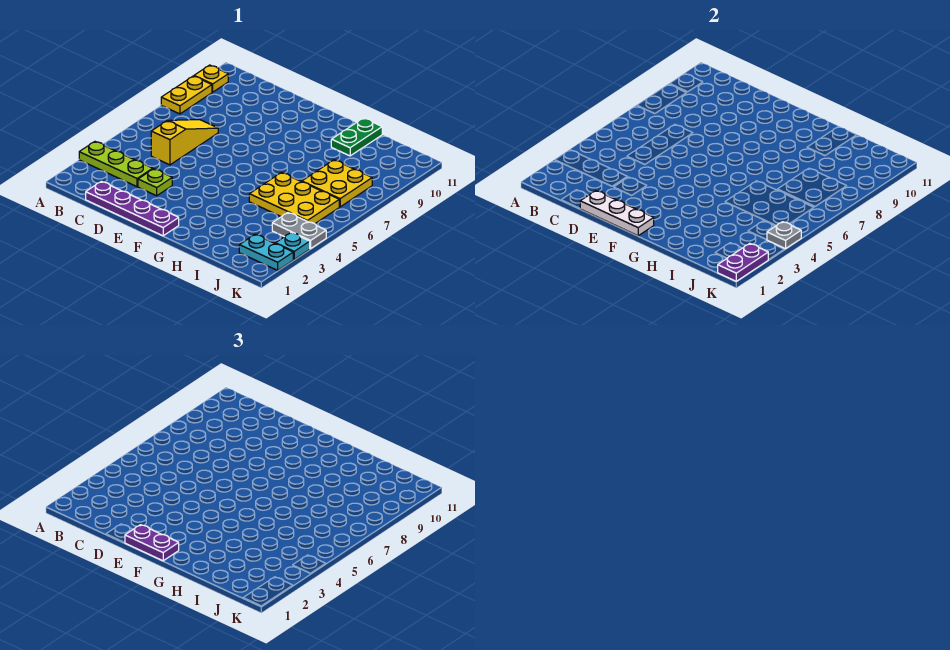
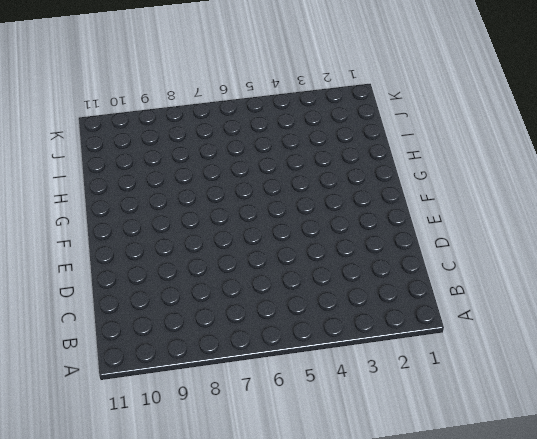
none -> lime 1x3 plate [79,142,153,187]
none -> yellow 1x2 plate [161,76,212,114]
none -> yellow 1x1 plate [194,65,228,92]

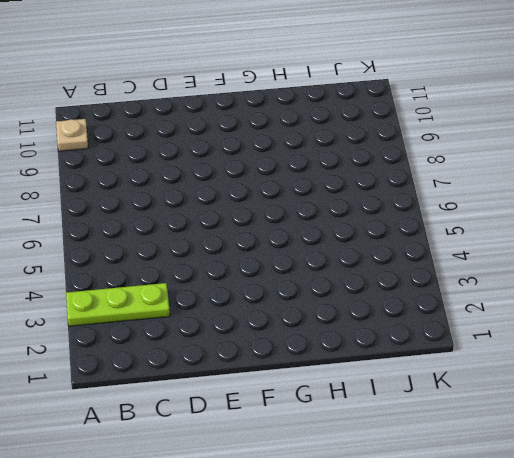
tan 1x1 plate [56,119,88,151] -> yellow 1x1 plate [194,65,228,92]
none -> yellow 1x2 plate [161,76,212,114]
none -> purple 1x4 plate [86,181,179,236]
none -> yellow 1x3 slope [151,120,218,165]

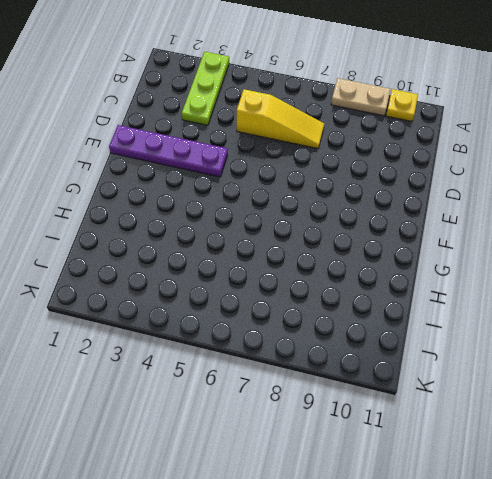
tan 1x2 plate [331,78,390,116] -> yellow 1x2 plate [161,76,212,114]
purple 1x4 plate [109,125,228,177] -> purple 1x4 plate turned to [86,181,179,236]
none -> lime 1x1 plate [138,169,172,196]
none -> yellow 2x3 plate [249,173,339,224]
none -> green 1x2 plate [331,118,382,156]

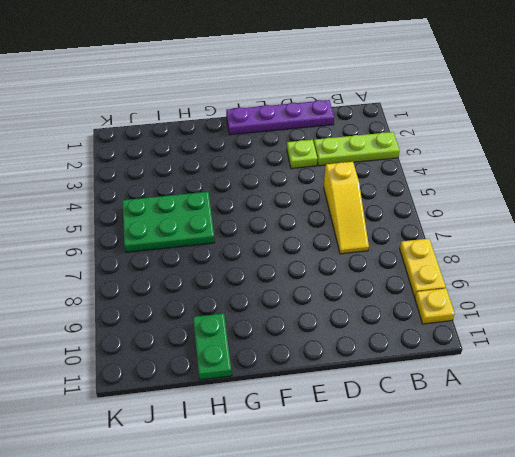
green 2x3 plate [123,192,215,252] -> yellow 2x3 plate [249,173,339,224]
none -> yellow 2x2 plate [302,160,372,207]
none -> cyan 1x2 plate [239,234,293,270]
none -> grey 1x2 plate [272,213,326,249]

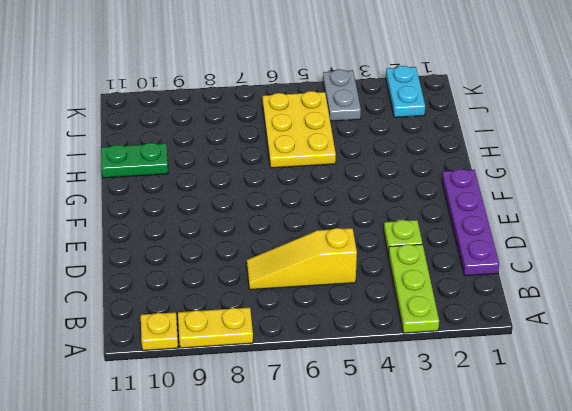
none -> yellow 2x2 plate [302,160,372,207]
none -> cyan 1x1 plate [275,233,310,259]
none -> white 1x3 plate [580,191,654,236]

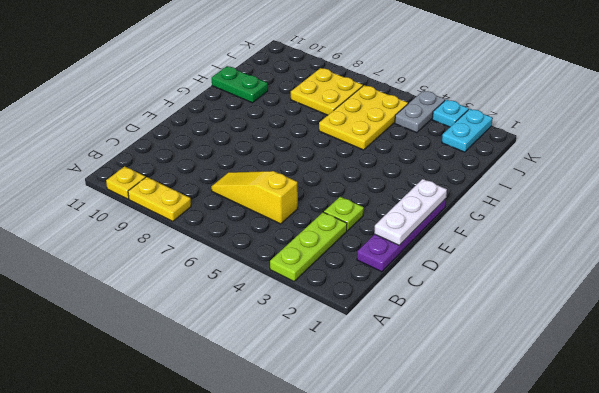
none -> purple 1x2 plate [718,243,768,281]
none -> grey 1x1 plate [767,222,801,249]
none -> purple 1x2 plate [125,525,179,561]

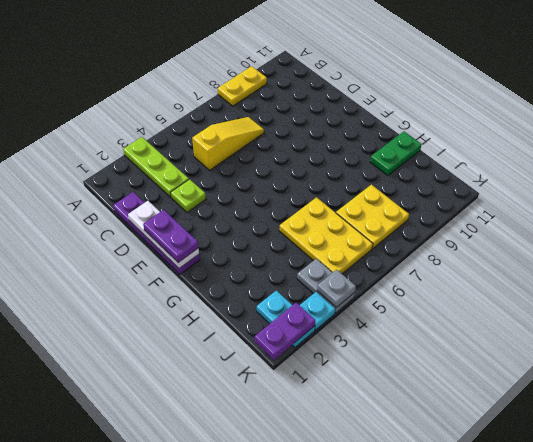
none -> yellow 1x1 plate [194,65,228,92]

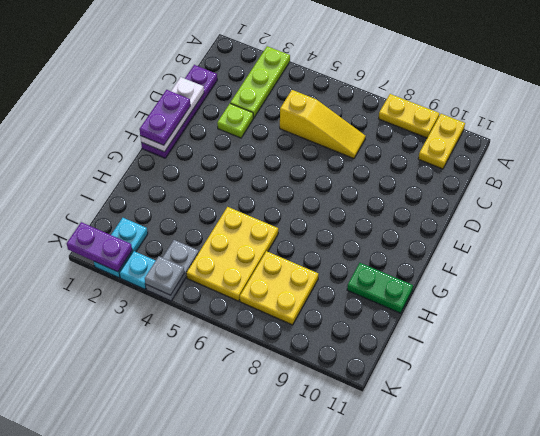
yellow 1x2 plate [418,114,465,169] -> yellow 1x1 plate [194,65,228,92]

